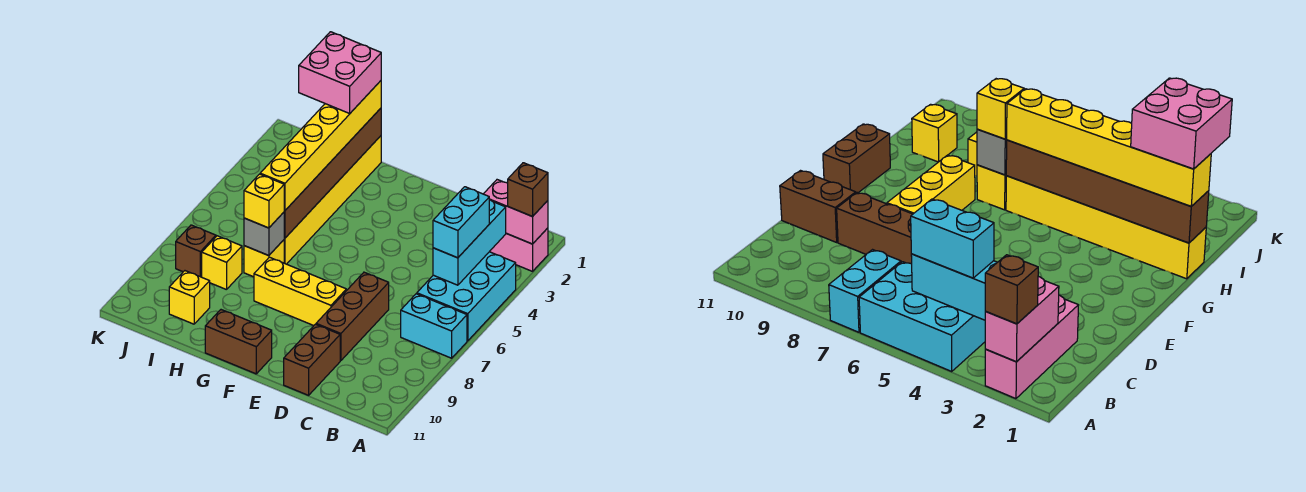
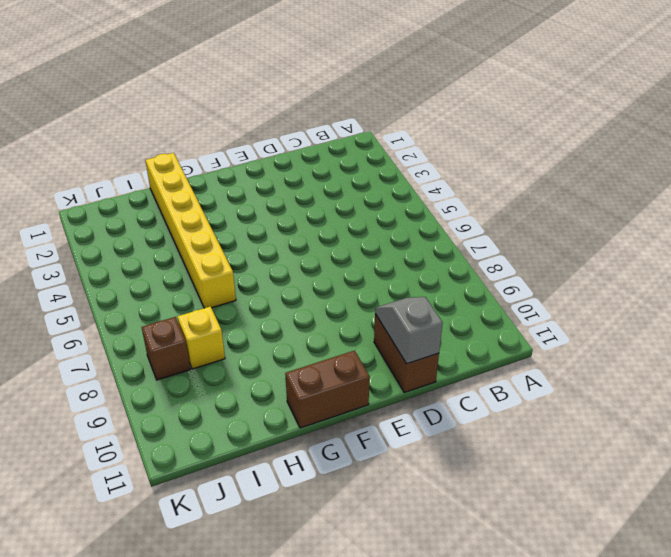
grey 1x2 slope [375,297,443,364] -> none
none -> pink 1x3 brick [490,228,548,271]
none -> cyan 2x3 brick [417,252,516,341]
none -> cyan 1x2 brick [401,294,467,358]

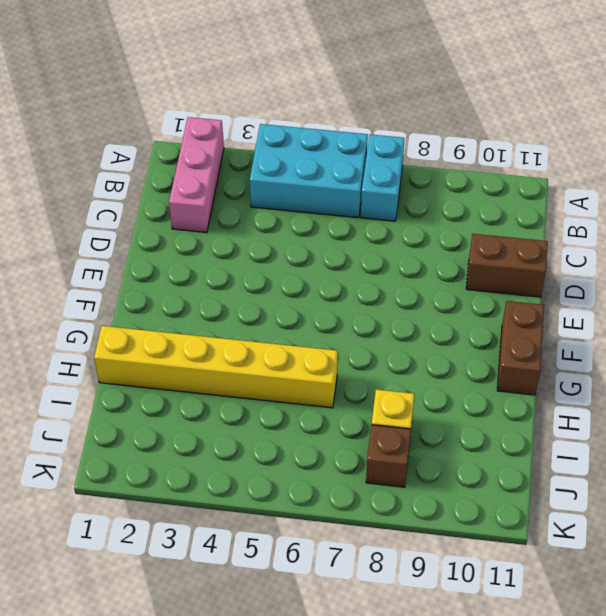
none -> brown 1x3 brick [316,272,389,361]
none -> yellow 1x3 brick [254,257,346,326]
none -> yellow 1x1 brick [244,240,284,277]

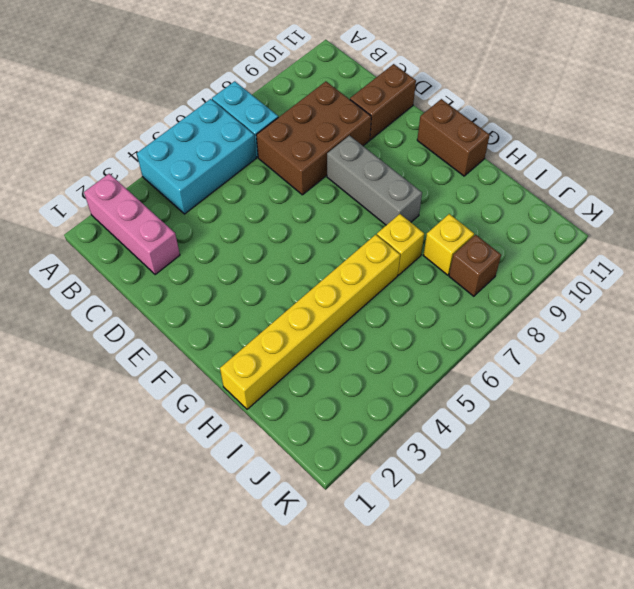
brown 2x3 brick [256,81,371,195] -> brown 1x3 brick [316,272,389,361]
grey 1x3 brick [327,136,422,225] -> yellow 1x3 brick [254,257,346,326]
none -> yellow 1x1 brick [169,271,210,324]
none -> pink 1x2 brick [484,180,548,244]
none -> cyan 1x3 brick [433,200,506,285]

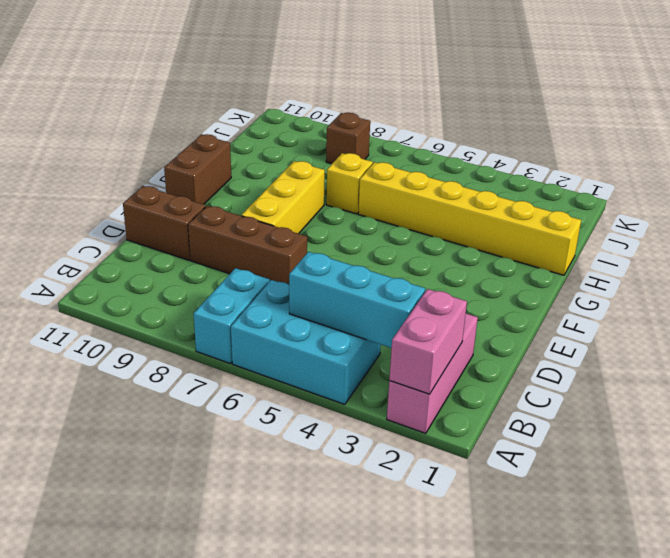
none -> yellow 1x1 brick [202,236,242,290]
none -> yellow 1x1 brick [169,271,210,324]
none -> brown 1x6 brick [284,108,381,238]

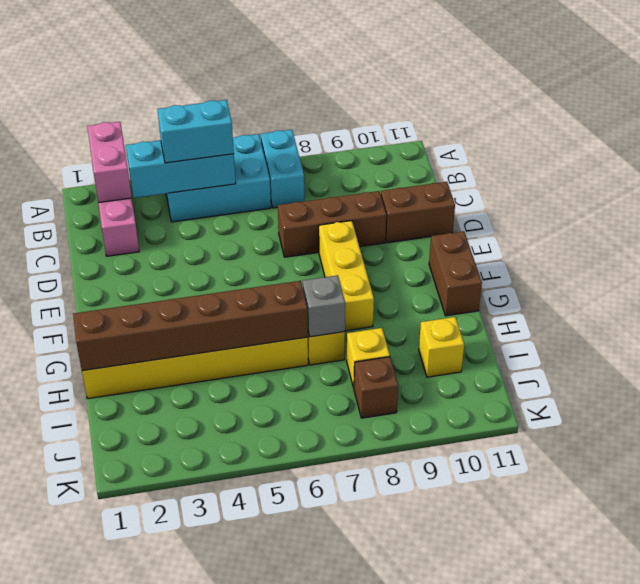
none -> brown 1x1 brick [508,163,548,217]
none -> yellow 1x6 brick [260,81,381,211]
none -> yellow 1x1 brick [244,174,284,228]

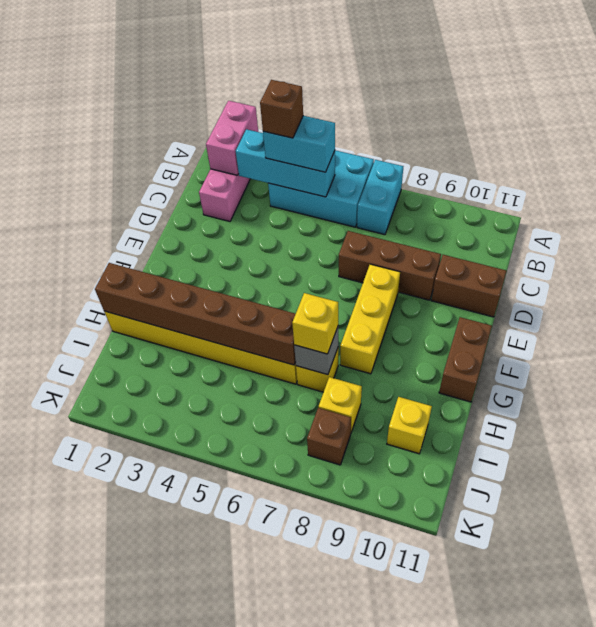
brown 1x1 brick [260,80,303,138] -> brown 1x1 brick moved to [508,163,548,217]
none -> yellow 1x6 brick [260,81,381,211]
none -> pink 2x2 brick [299,32,381,113]

